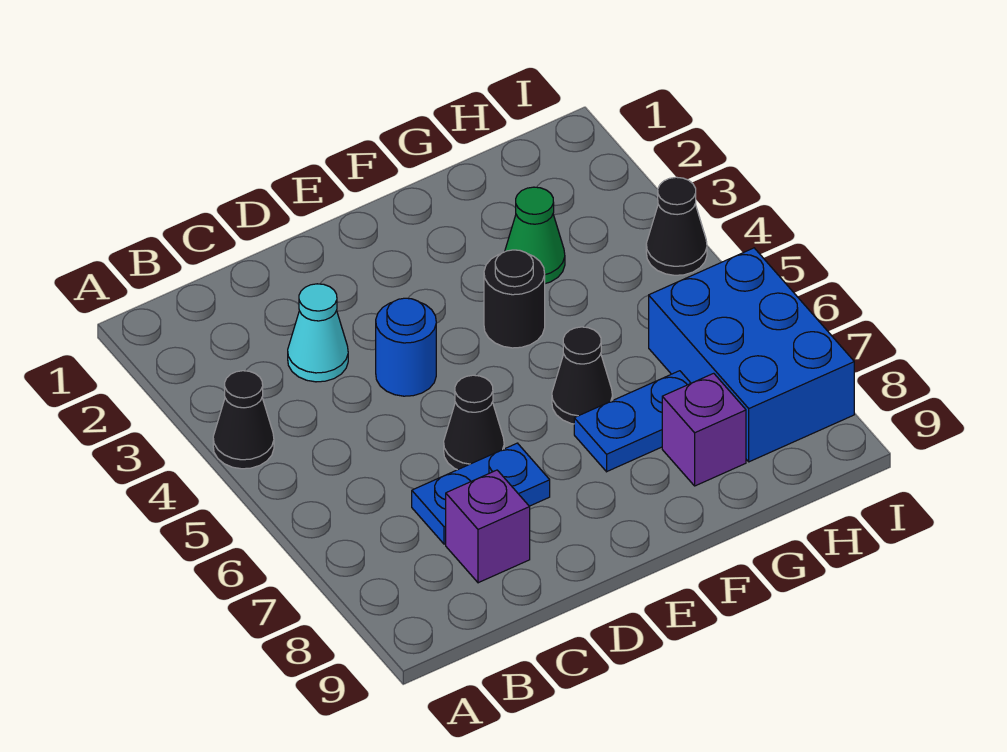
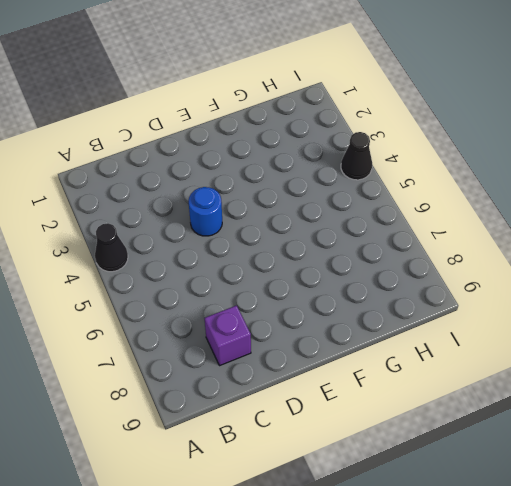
none -> cyan 1x1 cone [288,284,348,382]
none -> blue 1x2 plate [412,443,550,544]
none -> black 1x1 cone [444,375,504,470]

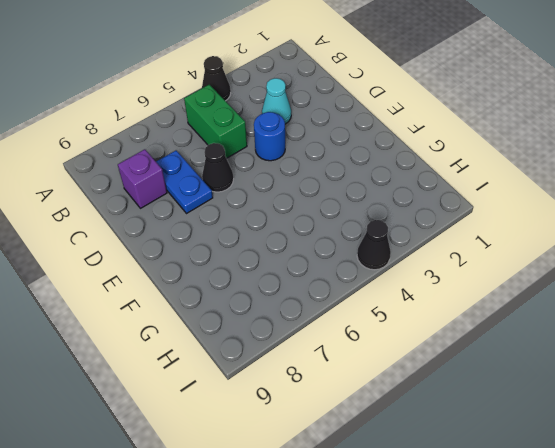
green 1x2 brick [184,85,247,158] -> none
none -> black 1x1 round brick [484,250,545,348]
none -> black 1x1 cone [552,327,613,424]
none -> blue 1x2 plate [574,371,691,472]

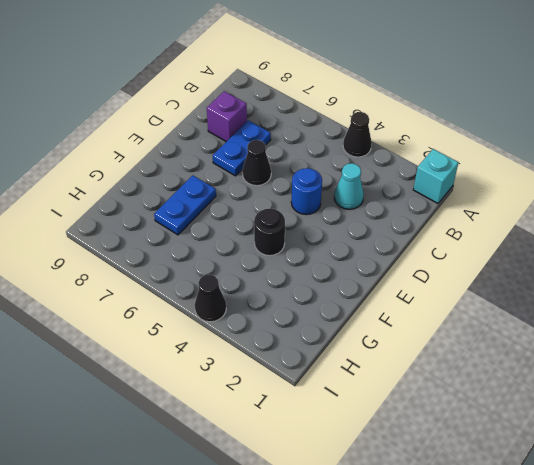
cyan 1x1 brick [413,149,458,203] -> none
none -> black 1x1 cone [552,327,613,424]
none -> green 1x1 cone [505,187,565,284]
none -> purple 1x1 brick [662,373,746,486]

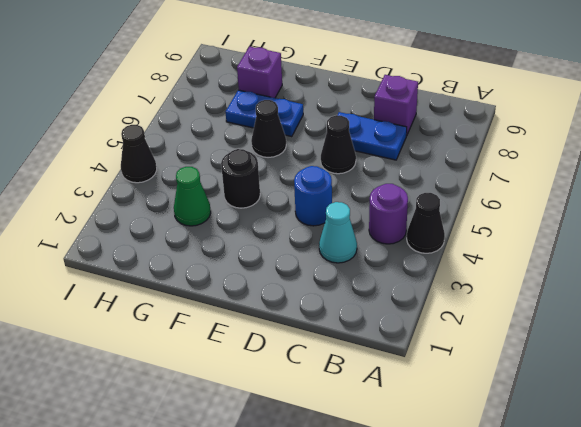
purple 1x1 round brick [369,184,408,244] -> none
none -> blue 2x3 brick [649,248,854,462]

